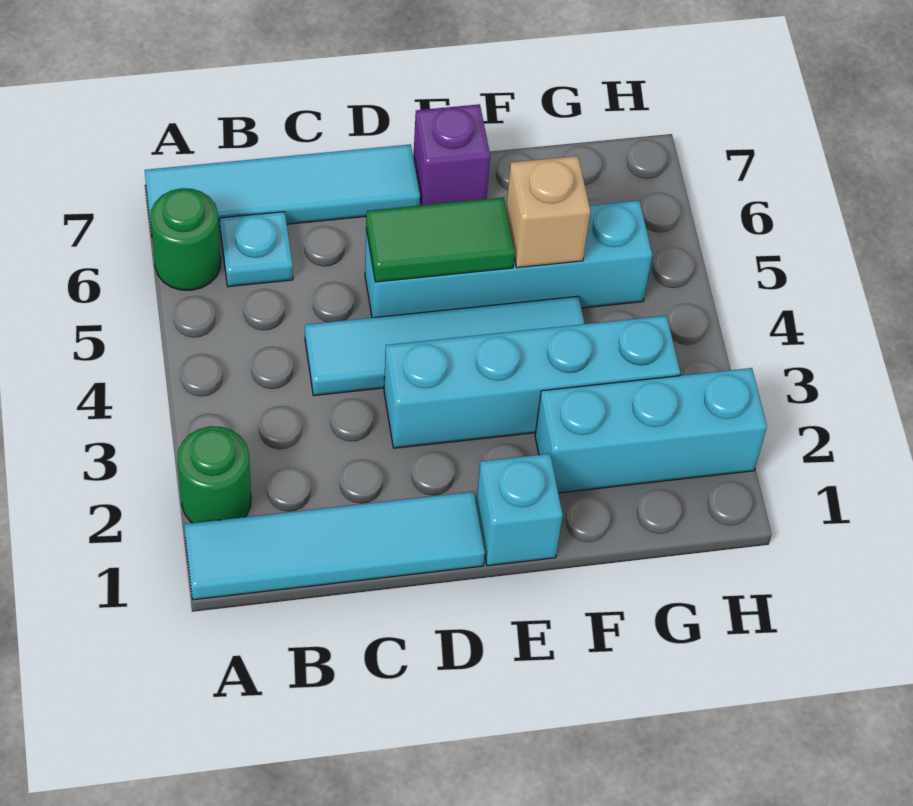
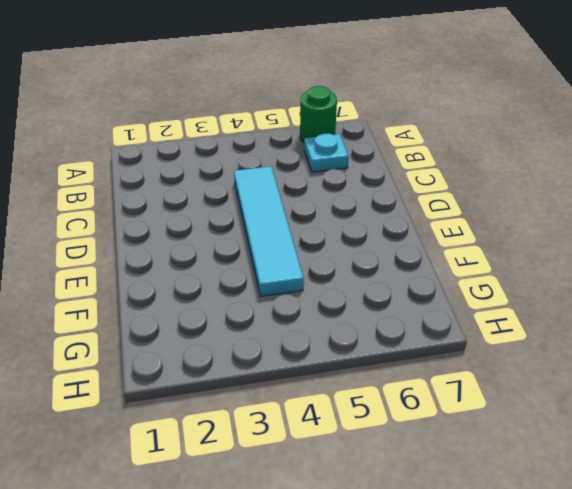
none -> cyan 1x4 tile [184,492,485,600]
none -> green 1x1 round brick [178,426,251,523]
none -> cyan 1x4 tile [145,144,420,234]

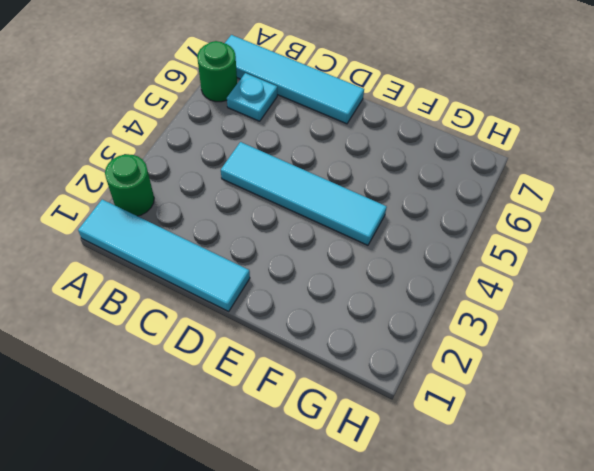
none -> cyan 1x4 brick [384,316,680,448]
none -> cyan 1x4 brick [365,201,652,318]
none -> cyan 1x1 brick [476,454,563,566]

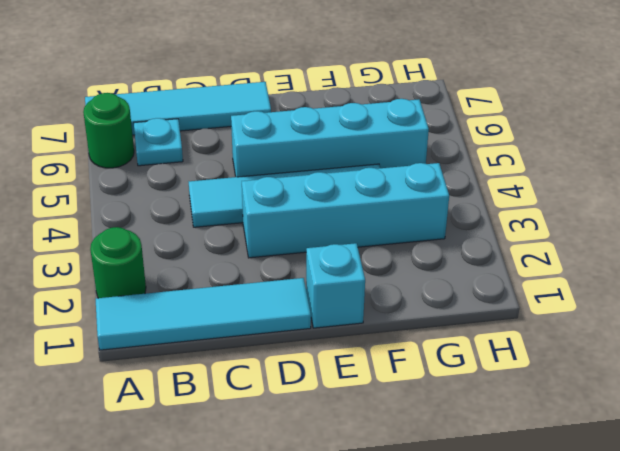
none -> purple 1x1 brick [413,104,490,205]
none -> cyan 1x3 brick [535,368,767,493]
none -> green 1x2 tile [366,197,515,282]

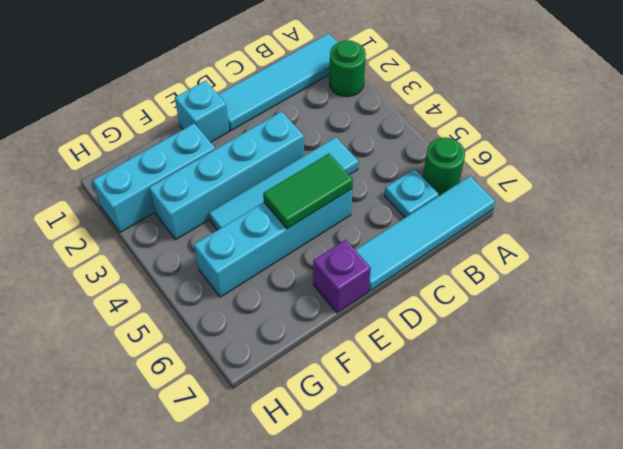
none -> tan 1x1 brick [506,156,590,268]

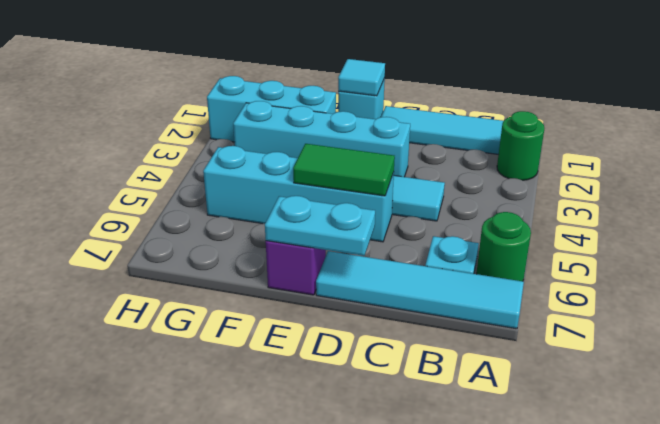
cyan 1x2 plate [265,196,375,256] -> none
cyan 1x1 tile [338,59,385,96] -> none
none -> tan 1x1 brick [506,156,590,268]

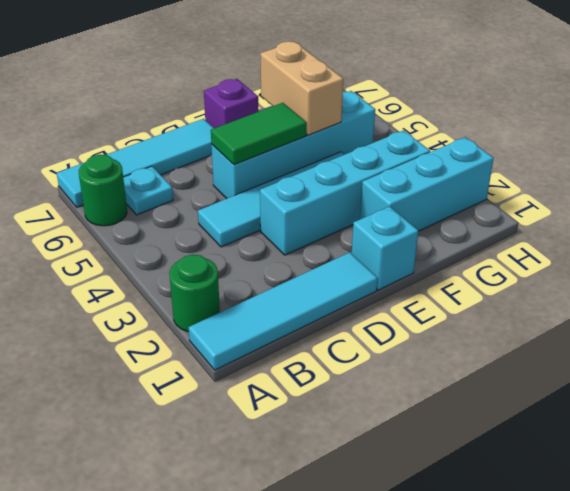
tan 1x2 brick [260,41,343,135] -> tan 1x1 brick [506,156,590,268]

